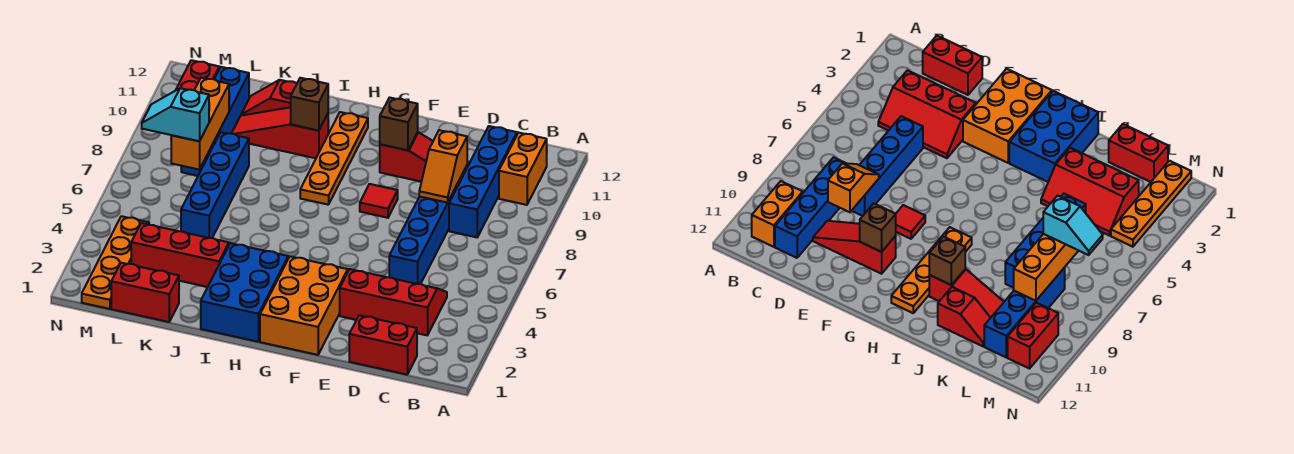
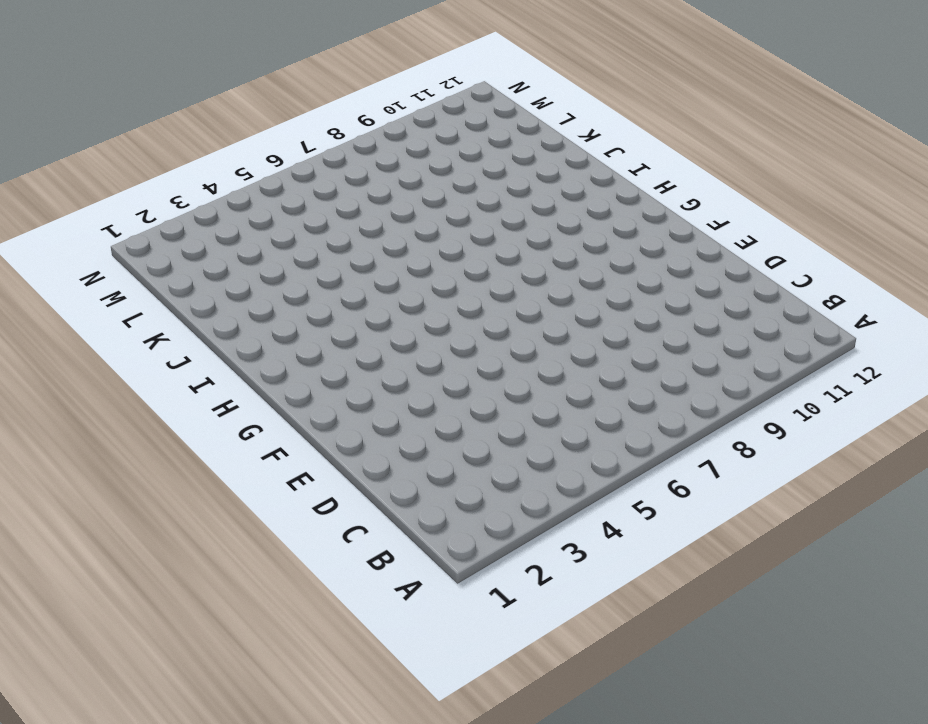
none -> orange 1x2 brick [499,133,547,205]
none -> red 1x2 brick [349,315,417,375]
none -> red 2x3 slope [340,269,447,335]

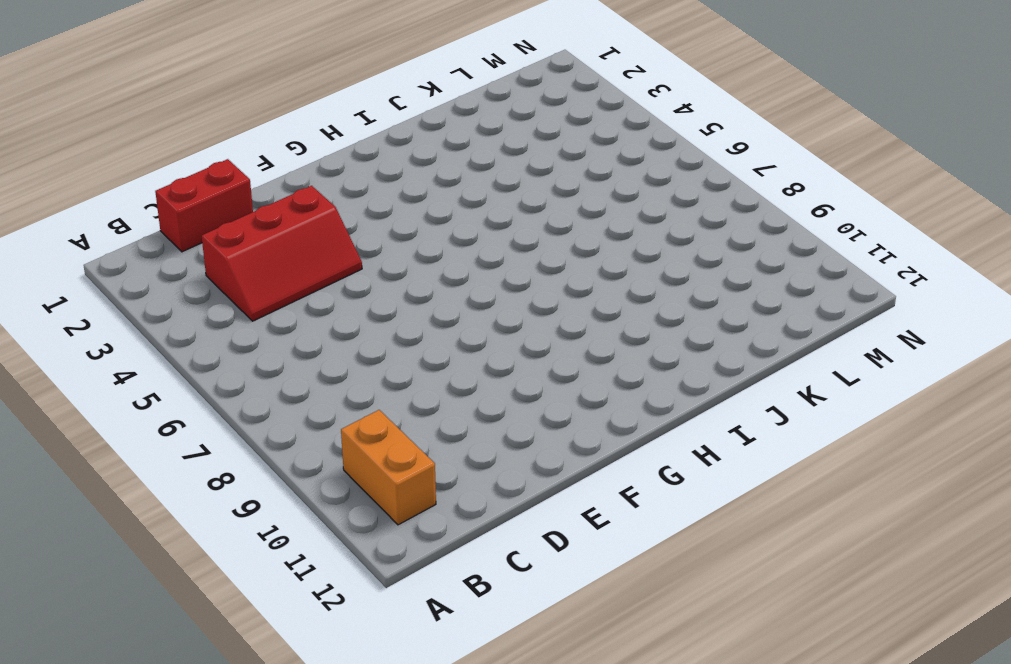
none -> blue 1x4 brick [449,126,517,237]
none -> blue 1x4 brick [389,185,457,284]
none -> red 1x3 slope [380,132,469,187]

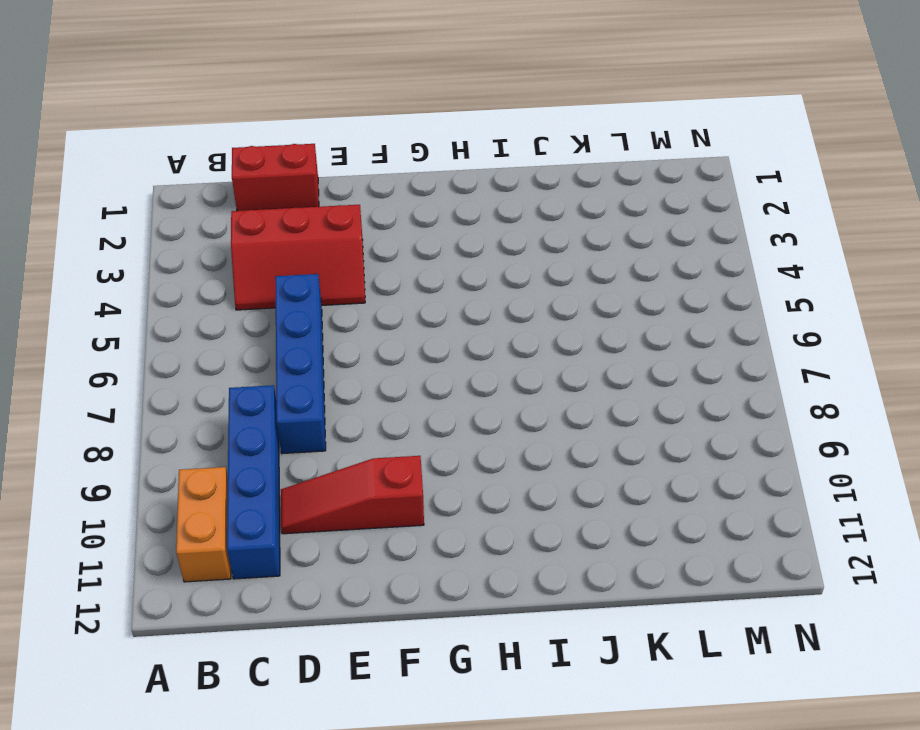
none -> orange 2x3 brick [260,256,348,355]
none -> red 1x1 tile [360,184,398,218]
none -> blue 2x3 brick [201,243,288,342]

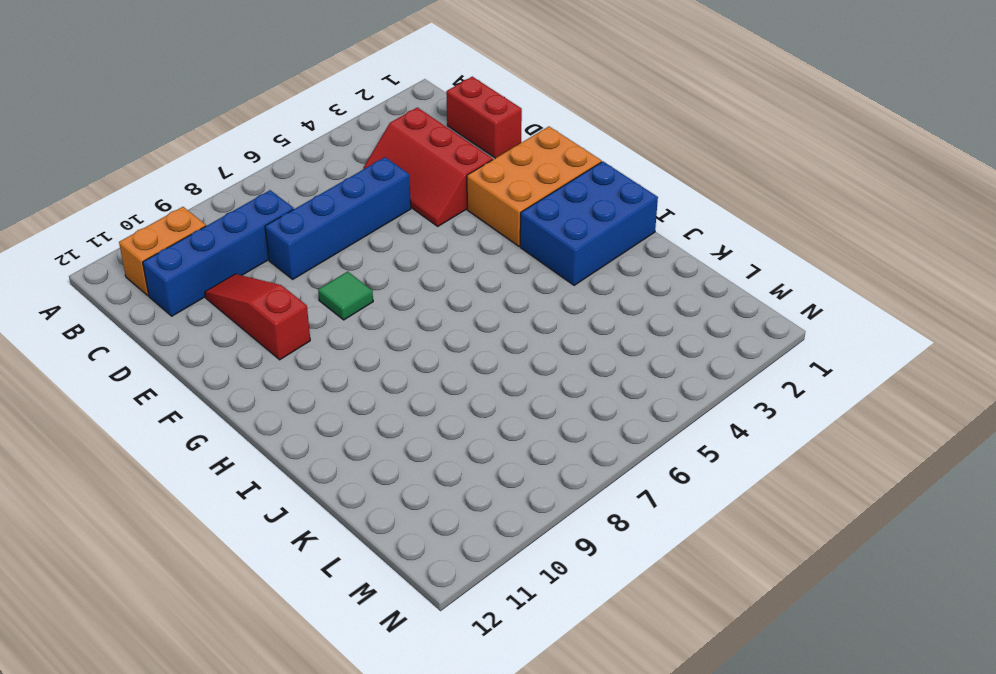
green 1x1 tile [318,271,373,320] -> red 1x1 tile [360,184,398,218]
none -> orange 1x4 plate [300,112,368,205]
none -> red 1x3 slope [231,107,328,158]
none -> red 2x3 slope [131,223,230,287]

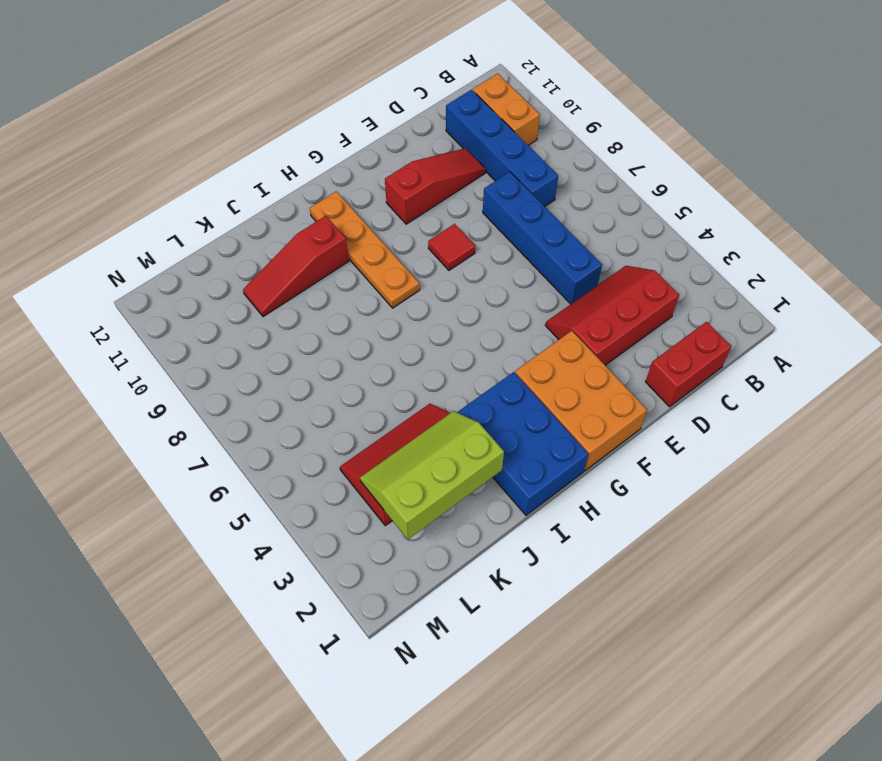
lime 2x3 slope [360,411,504,539] -> none
none -> red 1x2 slope [241,80,297,116]
none -> red 1x2 brick [111,263,179,322]
none -> blue 1x4 brick [181,132,249,238]

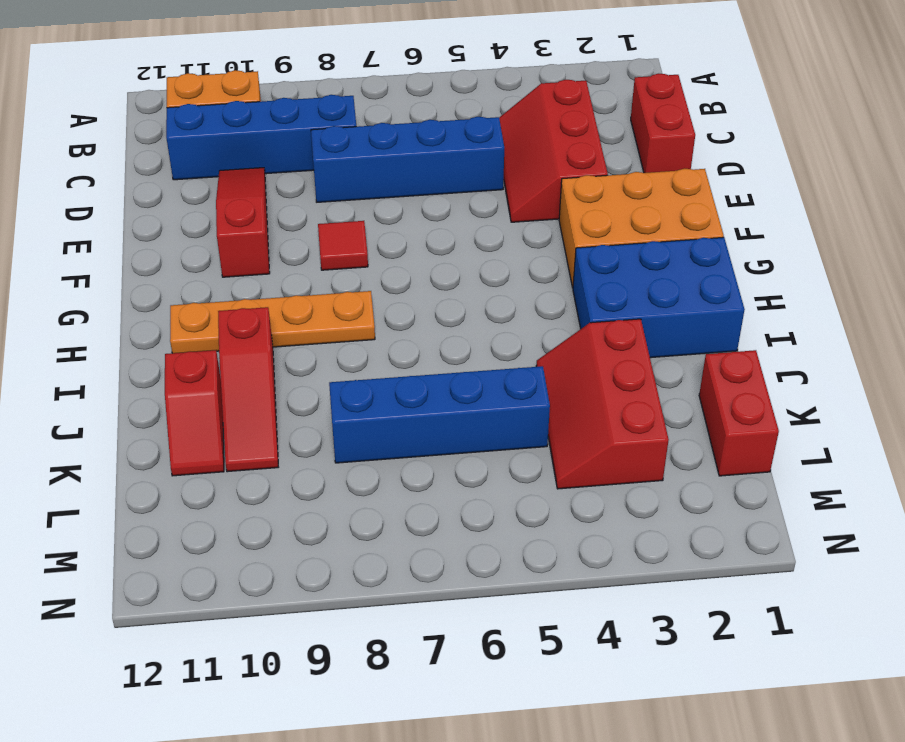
none -> blue 1x4 brick [181,67,249,176]
none -> orange 1x4 plate [82,216,149,309]
none -> red 1x2 brick [176,60,219,90]

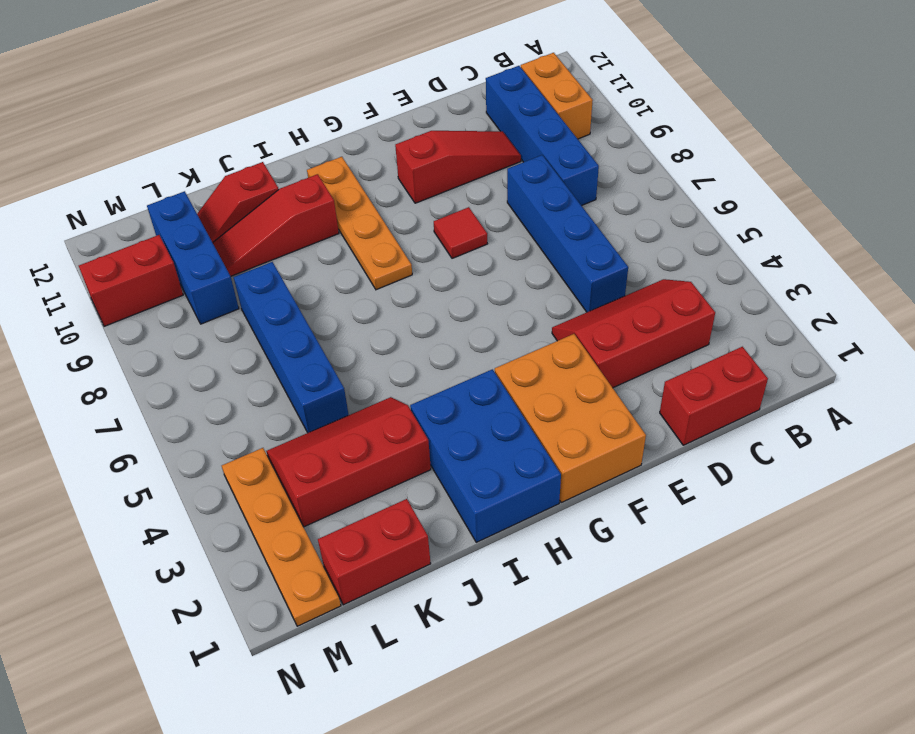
blue 1x3 brick [147,191,239,324] -> blue 1x4 brick [181,67,249,176]
red 1x2 brick [79,235,183,326] -> red 1x2 brick turned to [176,60,219,90]
none -> orange 1x2 slope [419,130,467,203]
none -> brown 1x1 brick [380,98,418,150]
none -> brown 1x1 brick [291,78,329,131]

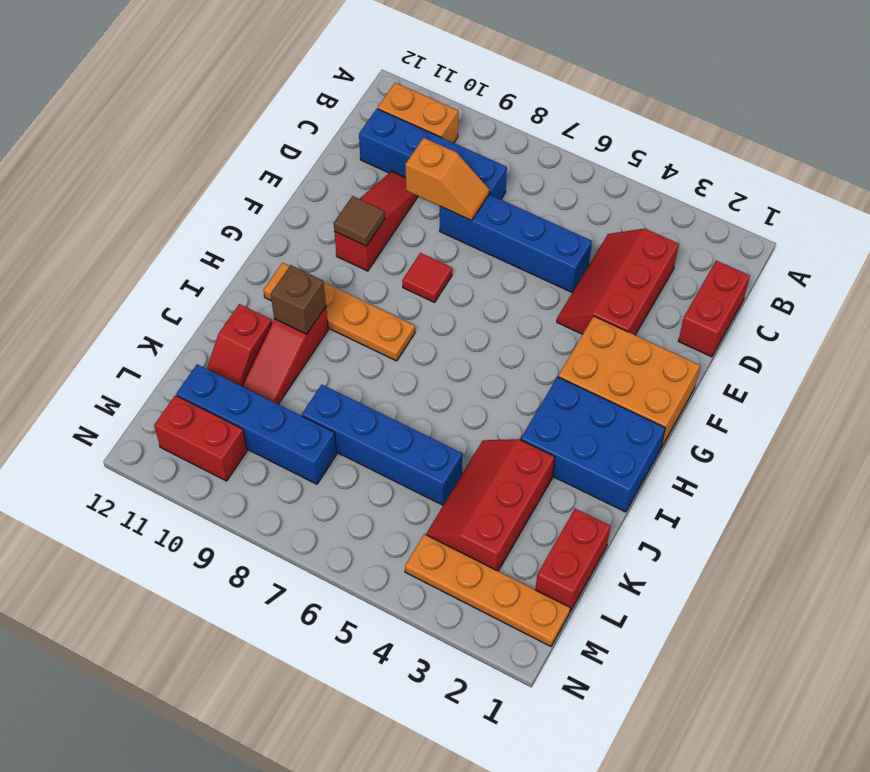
brown 1x1 tile [334,196,385,246] -> brown 1x1 brick [380,98,418,150]
none -> orange 1x3 brick [171,78,229,170]
none -> cyan 1x2 slope [142,88,209,141]

